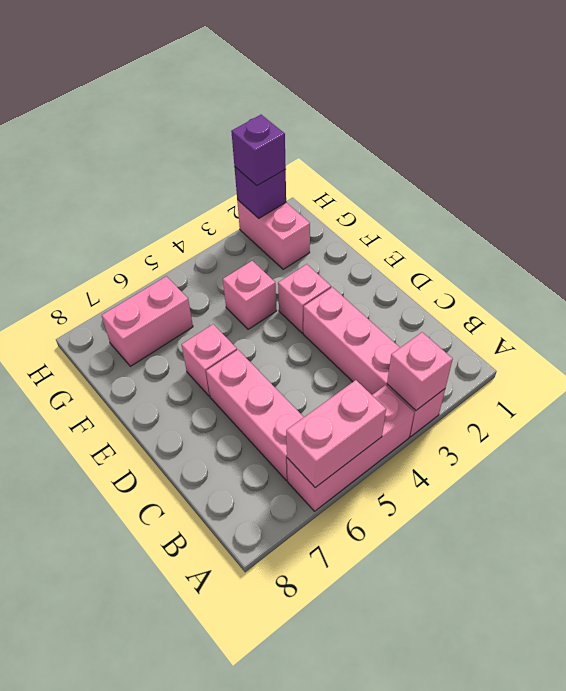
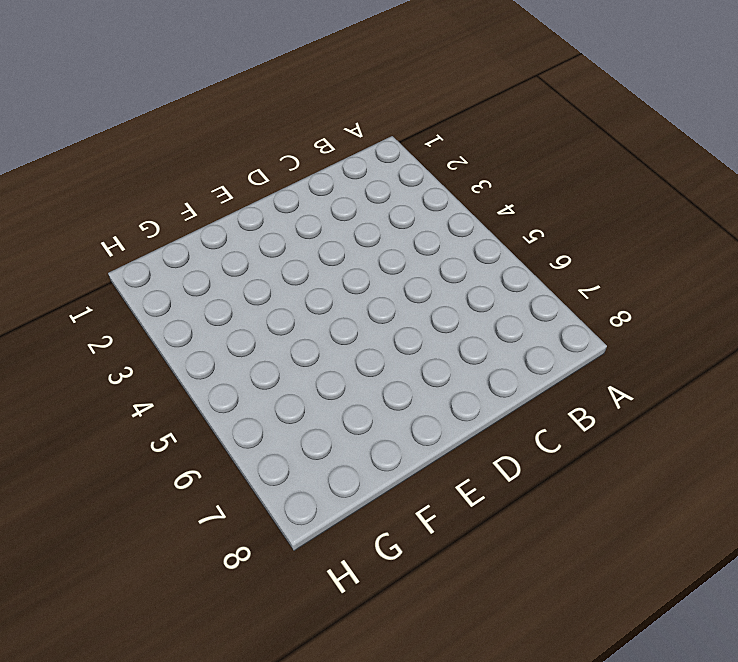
none -> pink 1x4 brick [303,287,445,437]
none -> pink 1x3 brick [287,385,414,511]
none -> pink 1x3 brick [206,350,304,480]

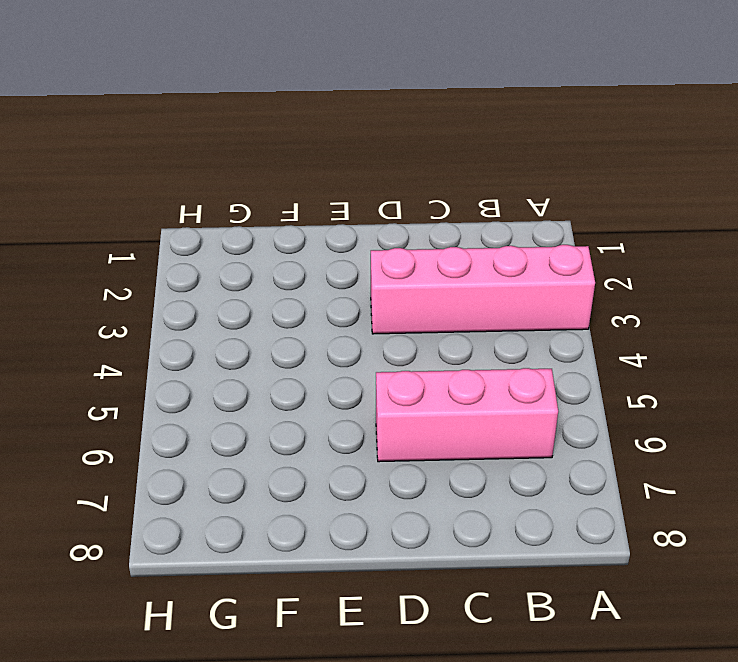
none -> pink 1x3 brick [287,385,414,511]
none -> pink 1x1 brick [278,264,331,333]
none -> pink 1x1 brick [182,324,237,396]

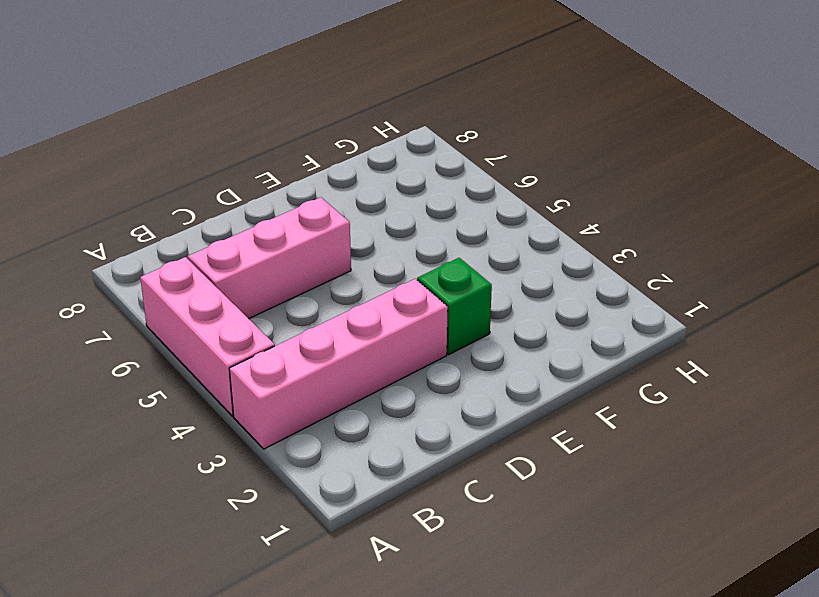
green 1x1 brick [417,258,492,354] -> pink 1x1 brick [278,264,331,333]
none -> pink 1x1 brick [182,324,237,396]
none -> pink 1x1 brick [223,261,277,329]
none -> pink 1x2 brick [237,200,310,269]

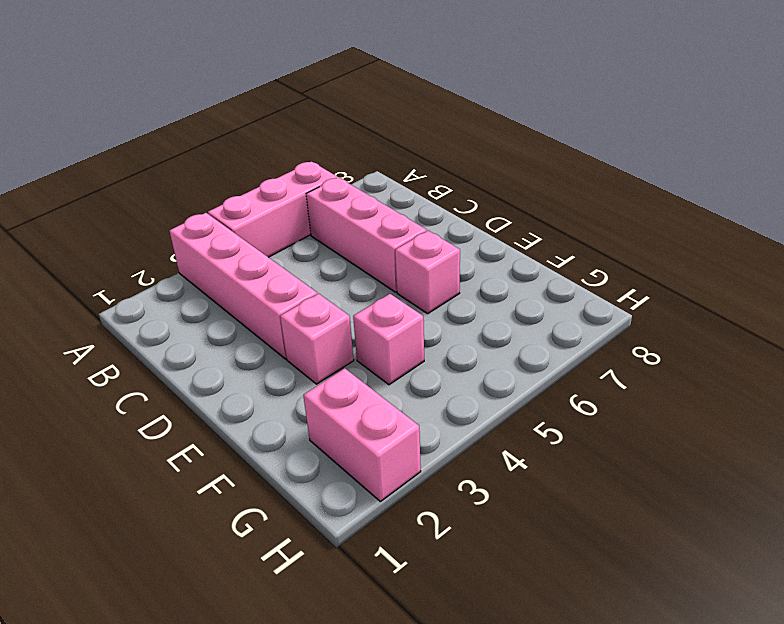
none -> pink 1x2 brick [102,276,193,366]
none -> pink 1x1 brick [387,332,453,410]
none -> pink 1x2 brick [286,380,386,488]

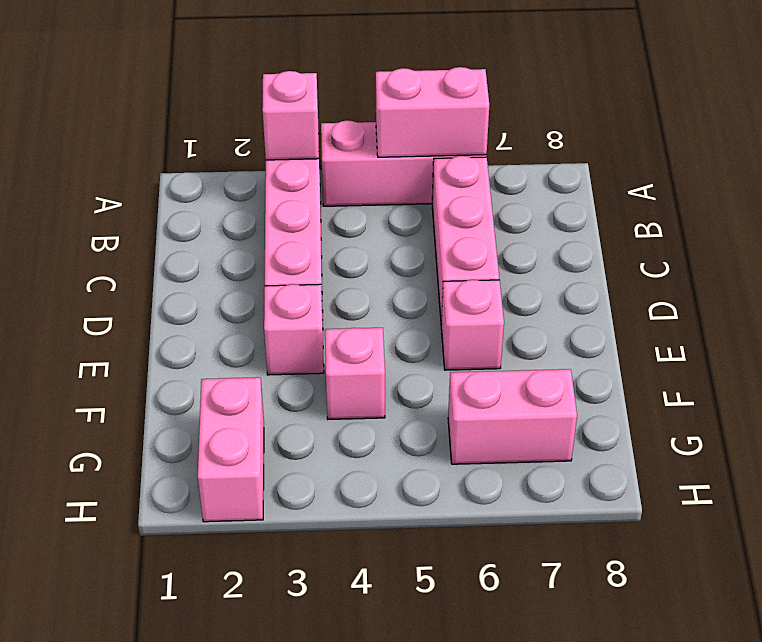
none -> purple 1x1 brick [235,167,286,218]
none -> purple 1x1 brick [231,115,286,185]

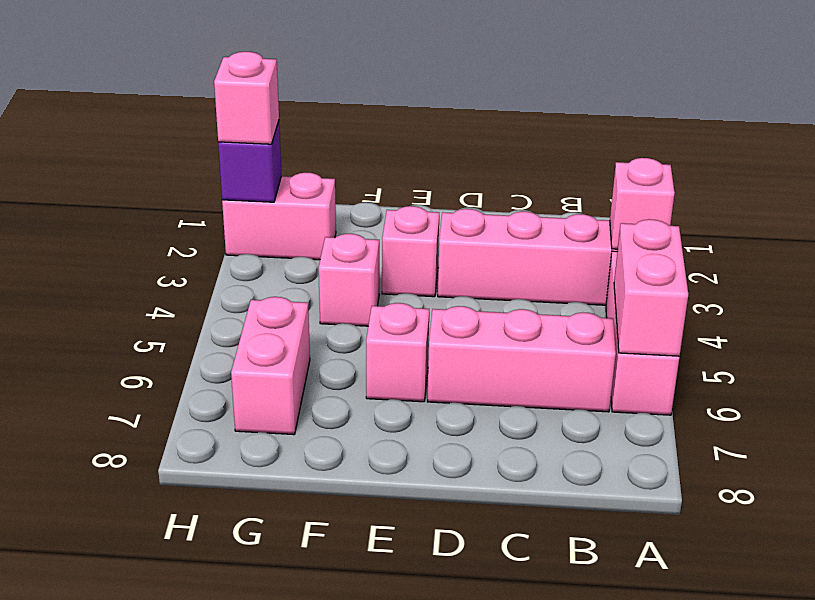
pink 1x1 brick [214,52,279,144] -> purple 1x1 brick [231,115,286,185]

